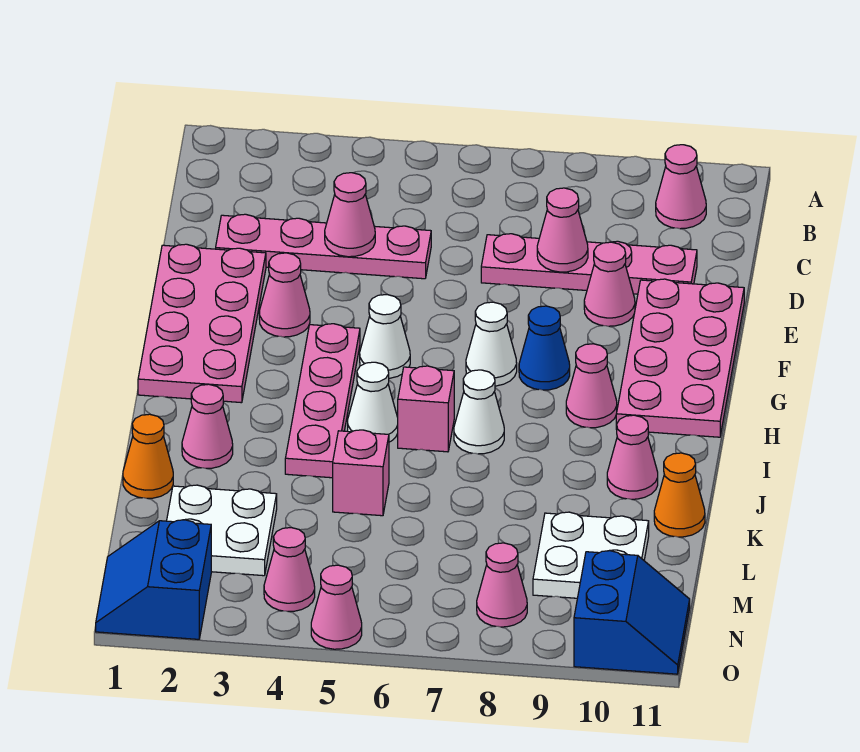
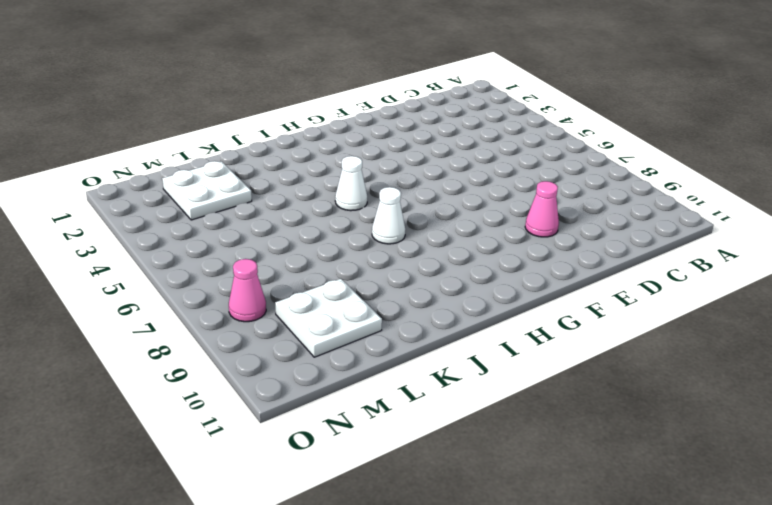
none -> pink 1x1 cone [656,145,706,229]
none -> pink 1x4 plate [216,214,431,279]
none -> pink 1x4 plate [481,234,697,294]

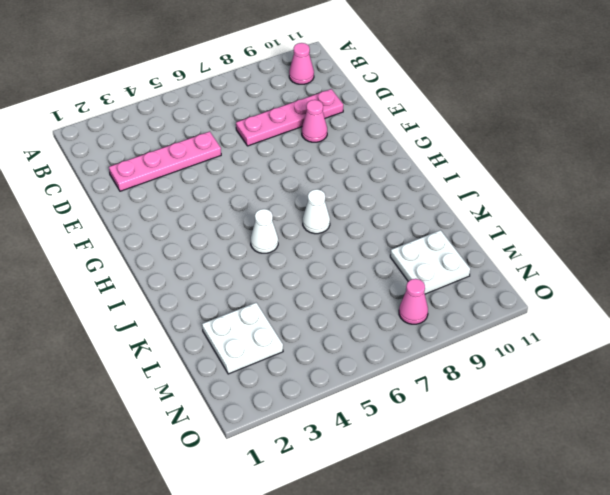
none -> pink 2x4 plate [138,244,266,403]
none -> pink 2x4 plate [616,279,744,437]
none -> pink 1x1 cone [259,253,310,337]

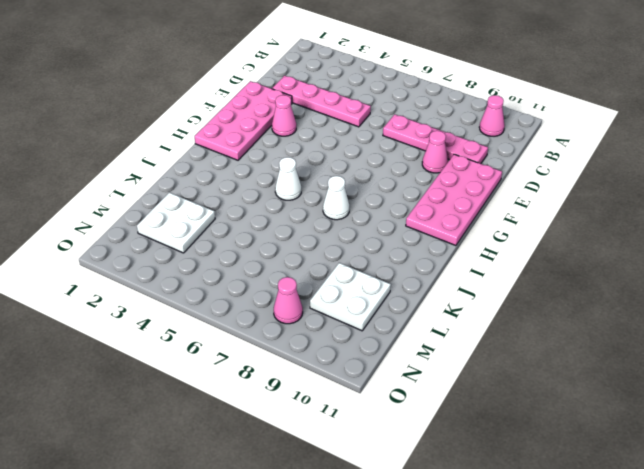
none -> pink 1x4 plate [285,324,360,478]
none -> white 1x1 cone [360,295,410,378]
none -> white 1x1 cone [466,302,517,386]

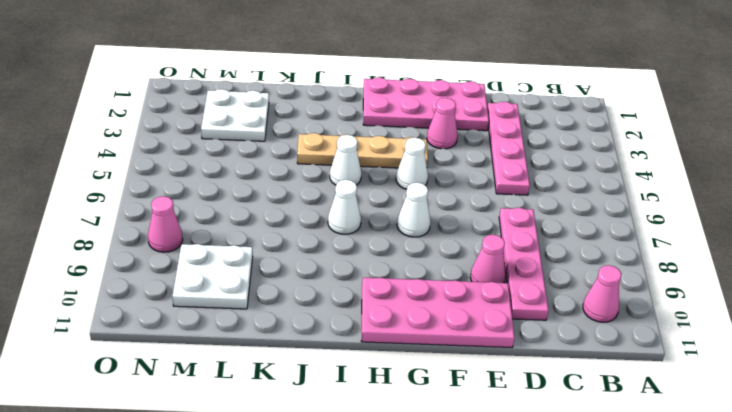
tan 1x4 plate [297,133,428,168] -> pink 1x4 plate [285,324,360,478]
none -> blue 1x1 cone [519,306,570,390]
none -> pink 1x1 cone [566,344,617,428]
none -> pink 1x1 brick [398,366,454,452]

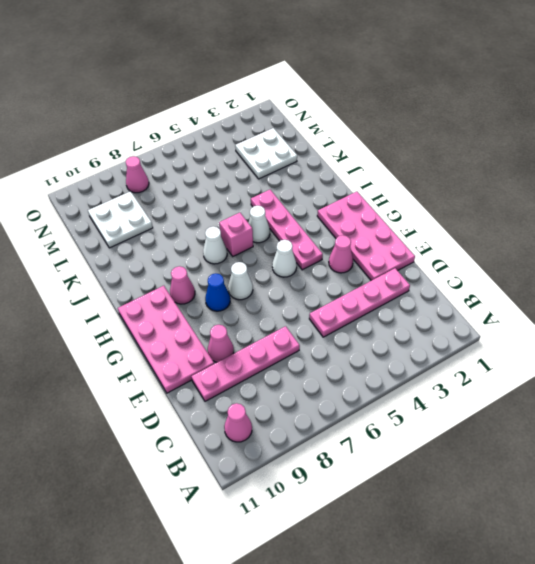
none -> pink 1x1 cone [182,384,233,468]
none -> pink 1x1 cone [607,415,658,499]
none -> orange 1x1 cone [123,414,173,498]

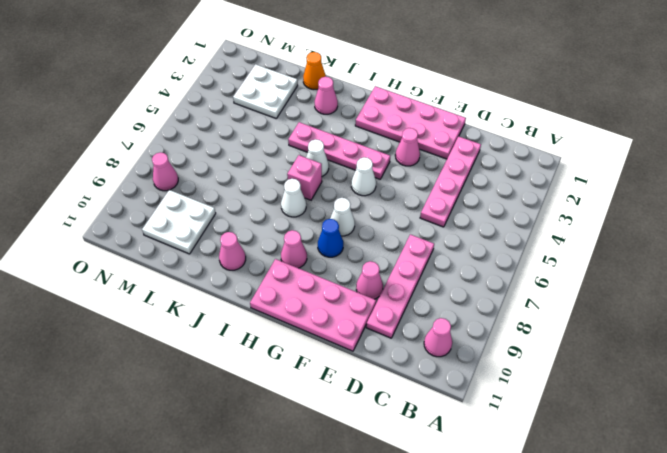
none -> pink 1x1 brick [333,430,389,516]
none -> orange 1x1 cone [654,453,705,537]
none -> blue 2x2 slope [96,520,211,639]

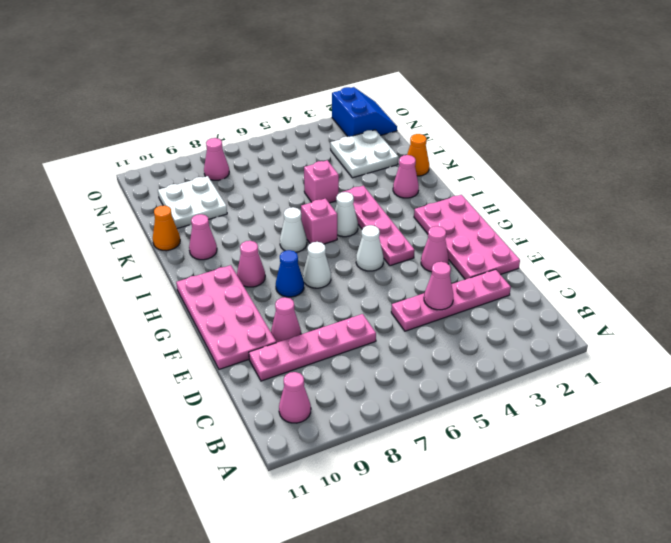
none -> pink 1x1 cone [264,528,315,611]
none -> blue 2x2 slope [574,551,690,674]
none -> pink 1x1 cone [311,565,362,649]

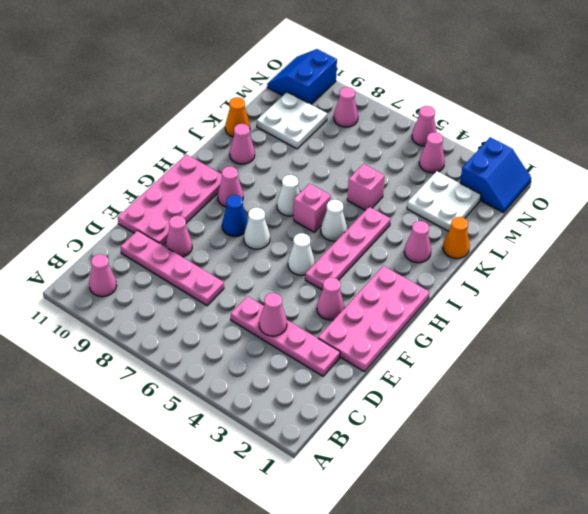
none -> pink 1x1 cone [537,188,588,272]

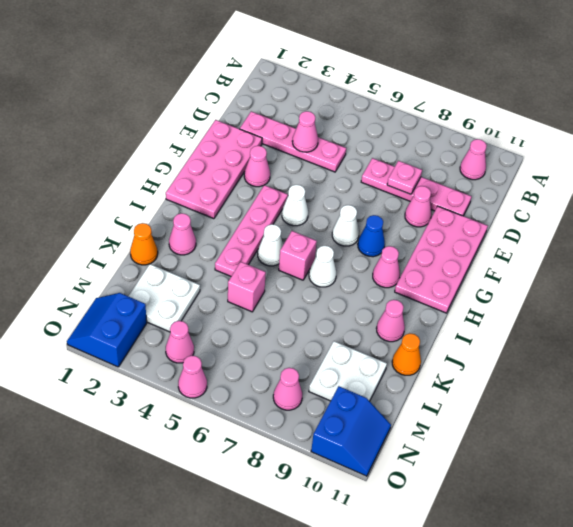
pink 1x1 plate [387,161,422,194] -> pink 1x1 cone [537,188,588,272]

